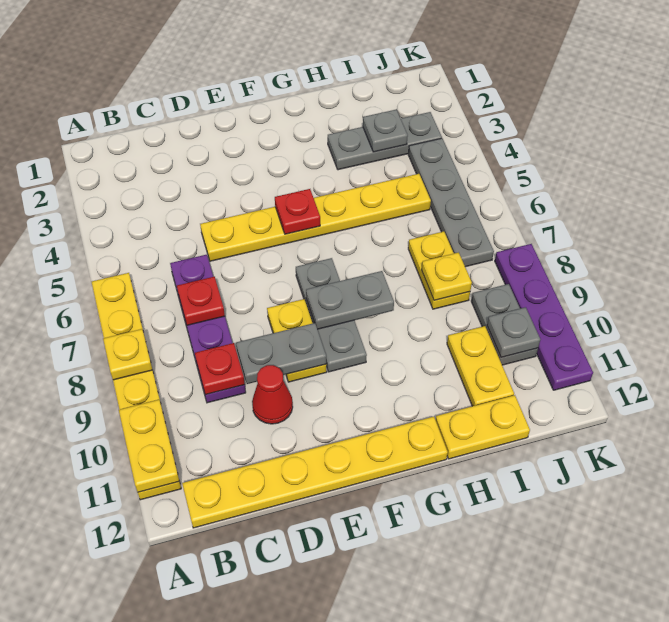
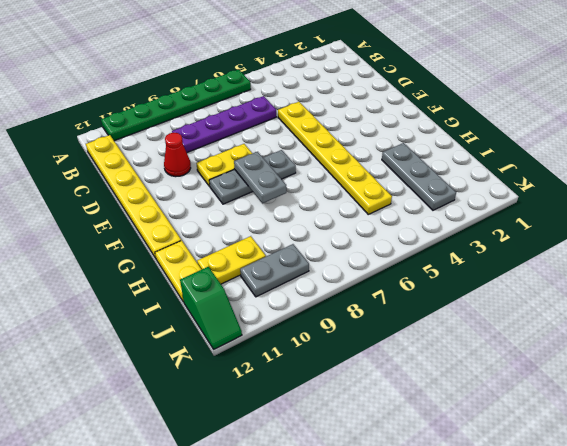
green 1x6 plate [101,70,251,141] -> yellow 1x6 plate [91,273,181,500]
green 1x2 slope [180,267,242,349] -> none
none -> yellow 1x2 plate [408,231,470,309]
none -> grey 1x4 plate [408,138,494,267]
none -> purple 1x4 plate [495,244,593,390]

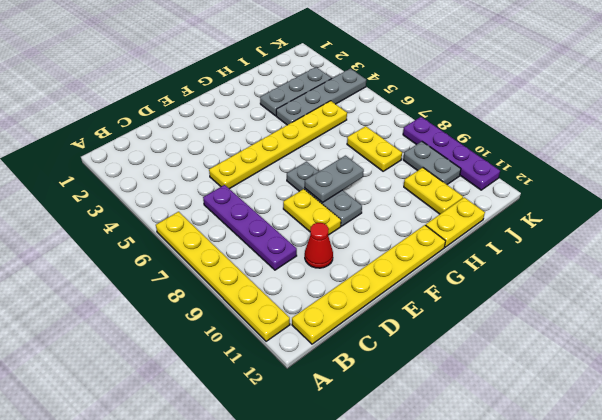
grey 1x4 plate [276,69,366,125] -> grey 1x4 plate turned to [408,138,494,267]
none -> yellow 1x1 plate [103,329,152,380]
none -> yellow 1x2 plate [119,399,179,492]
none -> red 1x1 plate [177,277,225,325]

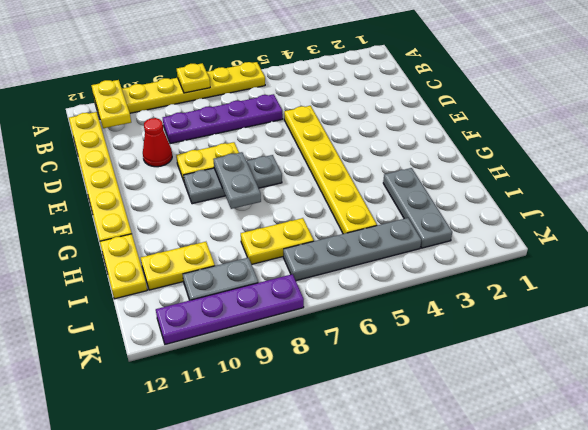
yellow 1x2 plate [91,80,131,128] -> yellow 1x2 plate turned to [119,399,179,492]
none -> red 1x1 plate [177,277,225,325]
none -> red 1x1 plate [195,343,245,395]
none -> grey 1x2 plate [236,323,326,384]

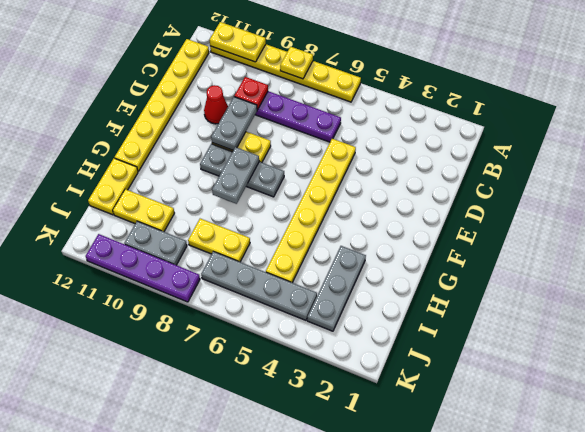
none -> red 1x1 plate [177,277,225,325]
none -> red 1x1 plate [275,189,320,234]
none -> grey 1x1 plate [363,110,408,152]

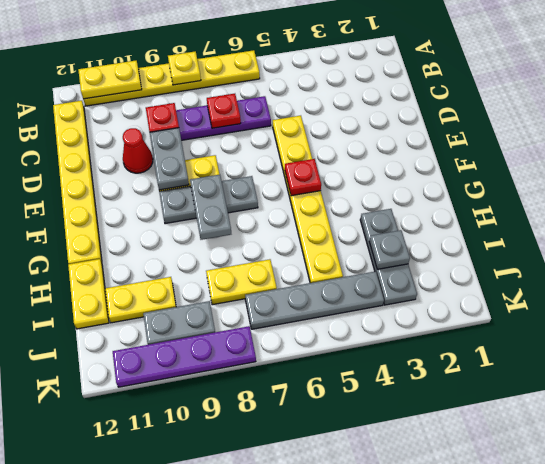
none -> yellow 1x1 plate [422,252,472,300]
none -> grey 1x1 plate [487,307,540,357]

